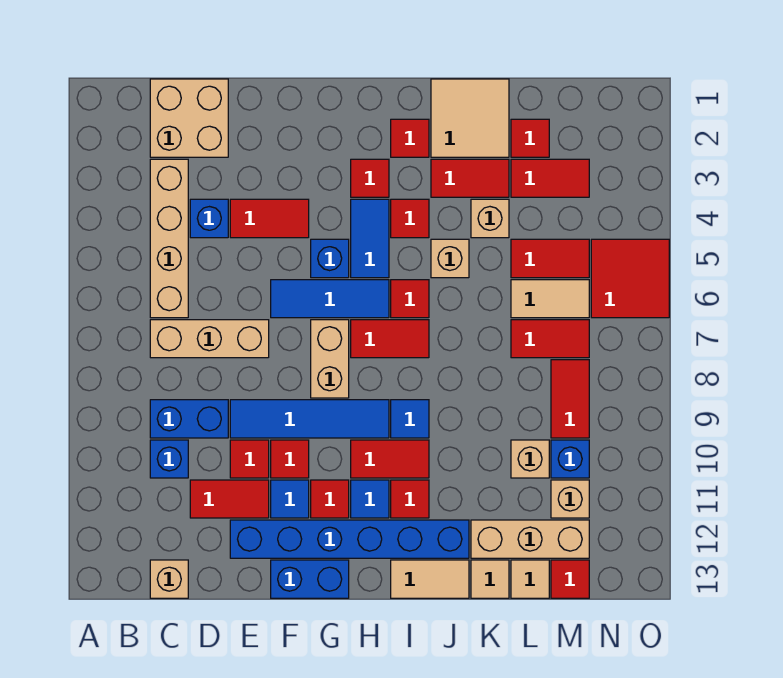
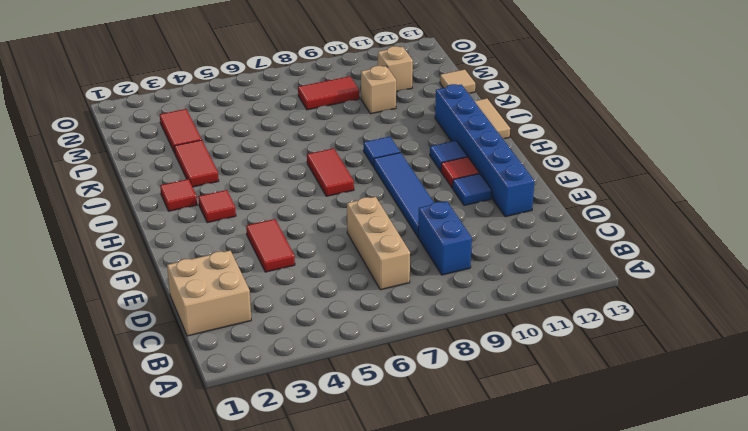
none -> tan 1x4 brick [150,159,188,318]
none -> blue 1x1 brick [150,440,188,478]
none -> tan 1x1 brick [150,560,188,598]
none -> blue 1x1 brick [190,199,228,238]

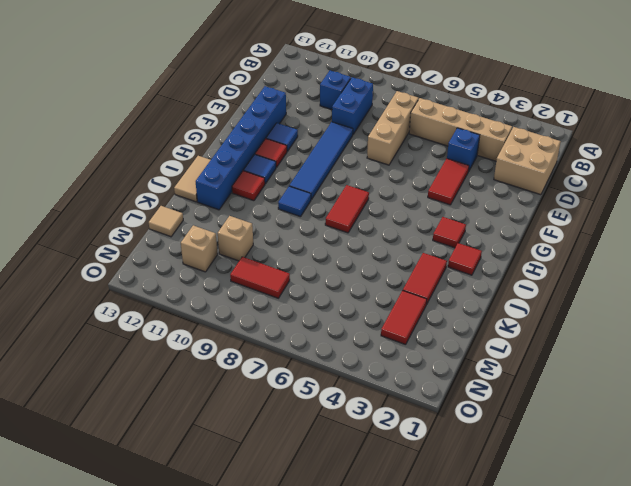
none -> tan 1x1 brick [150,560,188,598]
none -> red 1x2 tile [190,480,269,518]
none -> red 1x1 tile [230,440,269,478]
none -> blue 1x3 tile [271,280,389,318]

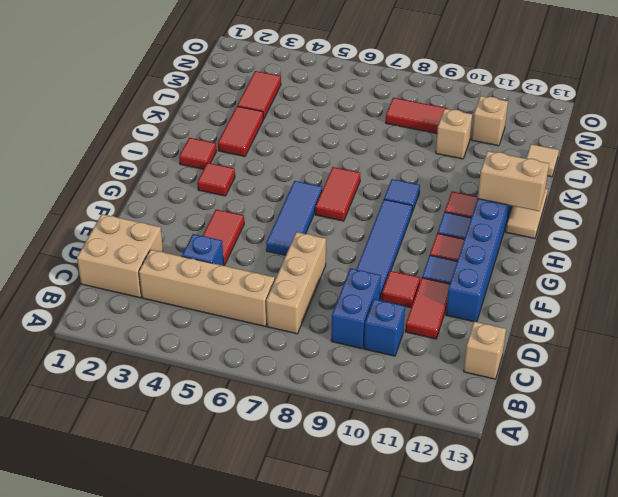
tan 1x2 brick [478,151,549,211] -> tan 1x2 brick moved to [311,320,349,398]
none -> red 1x1 tile [271,440,309,478]
none -> blue 1x2 brick [271,560,349,598]
none -> blue 1x1 brick [311,239,349,278]
none -> blue 1x2 tile [351,199,389,278]

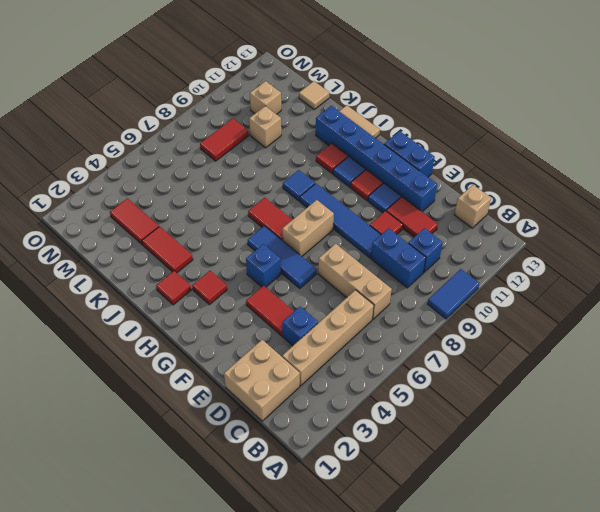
blue 1x2 tile [428,269,479,319] -> blue 1x2 tile moved to [351,199,389,278]
none -> red 1x1 tile [271,440,309,478]
none -> red 1x2 tile [351,440,429,478]
none -> red 1x1 tile [391,199,429,238]
none -> red 1x1 tile [391,280,429,318]

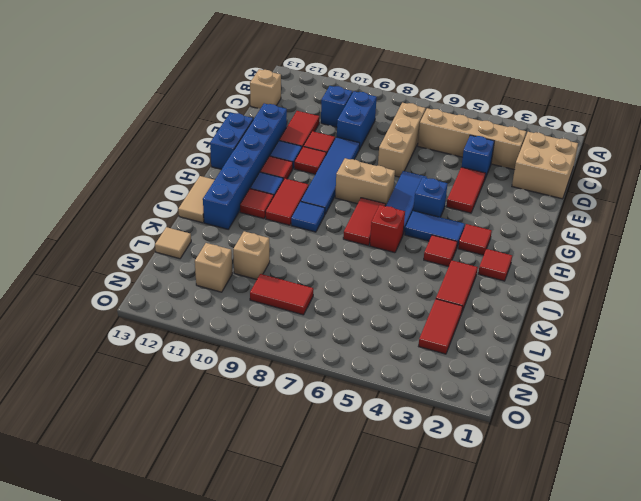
red 1x1 brick [370,205,405,253] -> red 1x1 tile [391,280,429,318]
none -> tan 2x2 tile [431,79,509,157]
none -> tan 1x1 brick [431,239,469,278]
none -> tan 1x1 brick [471,199,509,238]
none -> tan 1x3 brick [471,520,589,558]

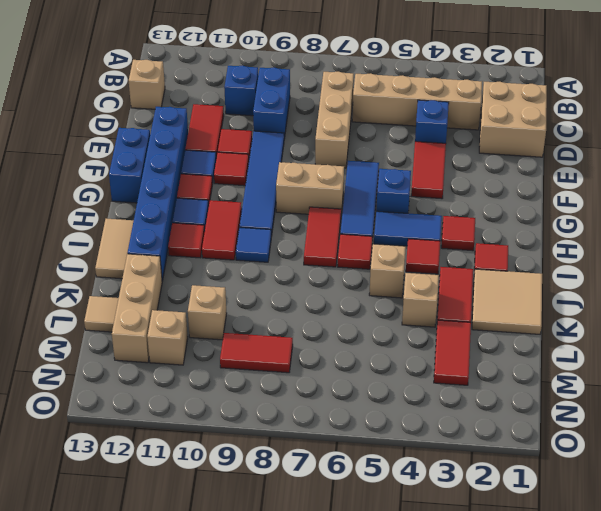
none -> tan 1x1 tile [471,560,509,598]
none -> red 1x1 tile [511,119,549,157]
none -> red 1x2 tile [511,239,589,278]
none -> tan 1x2 tile [511,280,589,318]

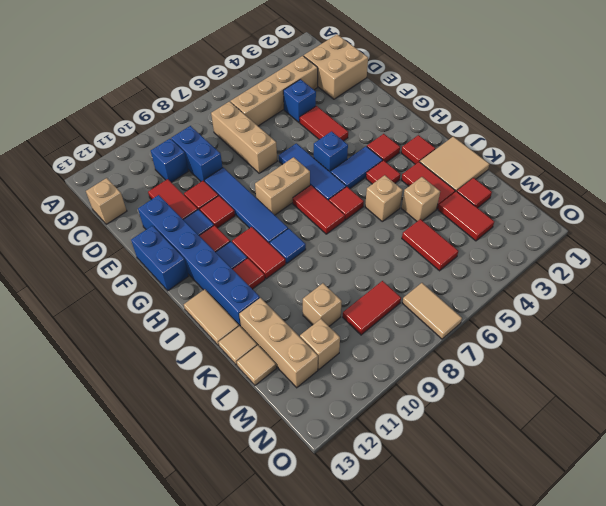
tan 1x2 tile [402,283,462,339] -> tan 1x2 tile moved to [511,280,589,318]
none -> red 1x2 tile [511,320,589,358]
none -> blue 1x1 brick [551,440,589,478]
none -> red 1x1 tile [551,560,589,598]
none -> red 2x2 tile [591,239,669,318]

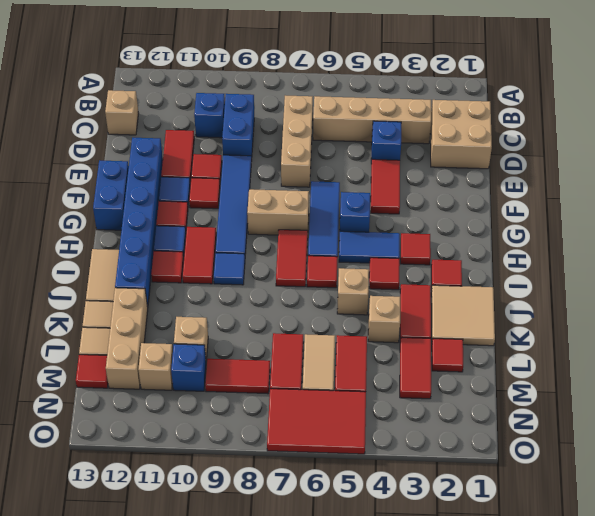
red 2x3 tile [267,389,366,454] -> red 2x2 tile [591,239,669,318]

